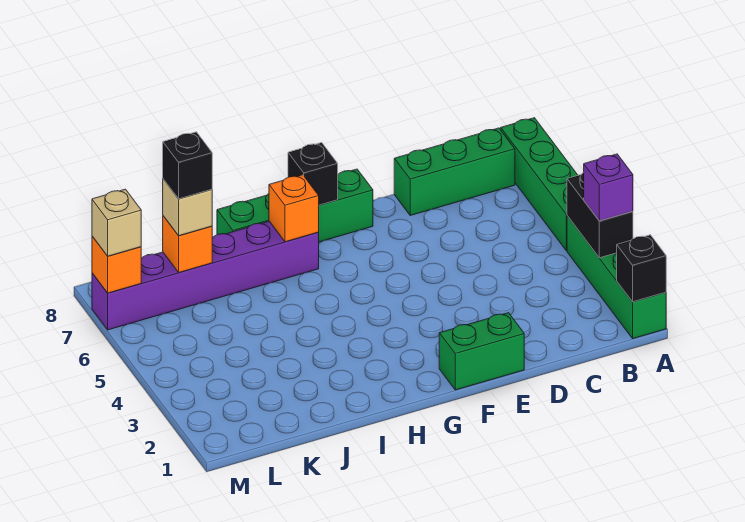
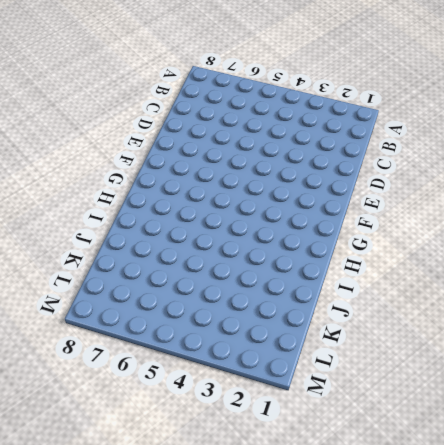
none -> green 1x4 brick [567,216,666,338]
none -> green 1x4 brick [501,118,578,251]
none -> green 1x3 brick [394,128,515,215]

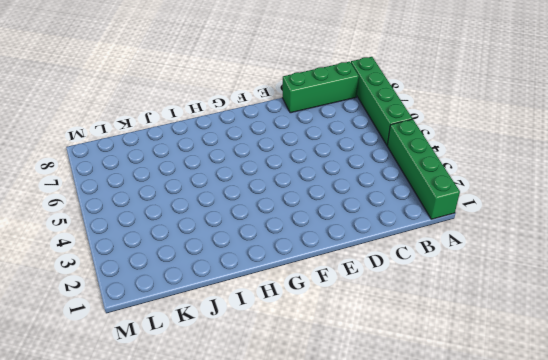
none -> green 1x2 brick [439,313,524,390]
none -> green 1x4 brick [217,169,373,242]
none -> purple 1x6 brick [92,221,319,330]

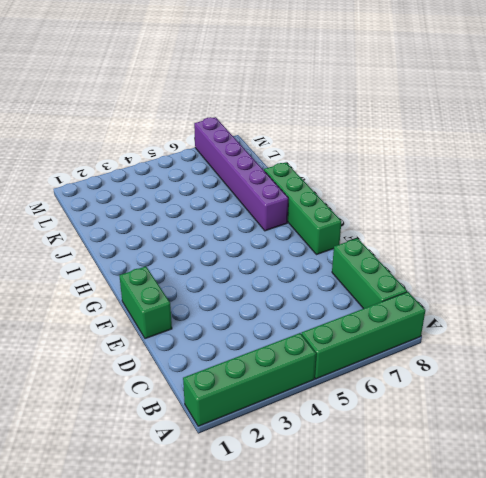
none -> black 1x1 brick [617,235,666,302]
none -> black 1x2 brick [567,173,633,258]
none -> black 1x1 brick [288,143,338,205]

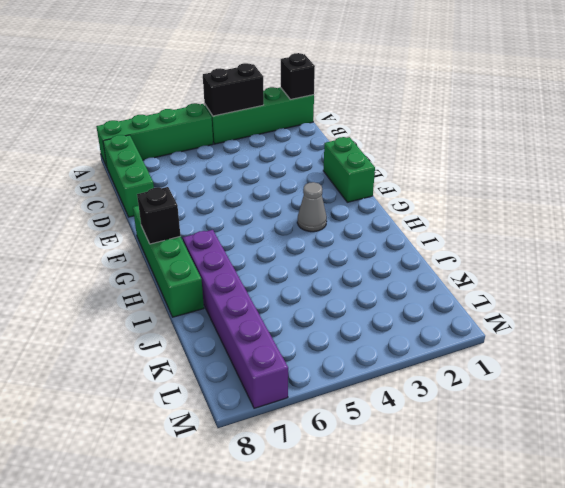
grey 1x1 cone [297,182,327,232] -> none
none -> orange 1x1 brick [269,175,319,242]
none -> orange 1x1 brick [163,216,212,272]
none -> orange 1x1 brick [92,236,142,293]

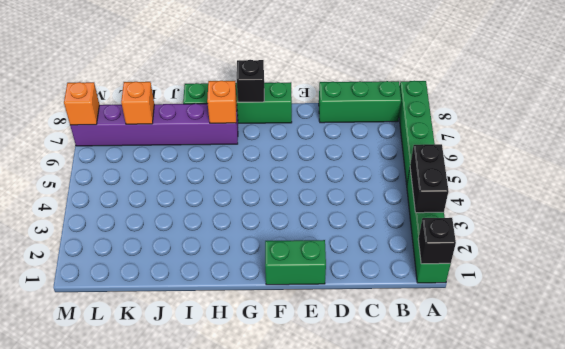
none -> purple 1x1 brick [584,154,633,221]
none -> tan 1x1 brick [163,179,212,236]
none -> tan 1x1 brick [92,189,141,256]

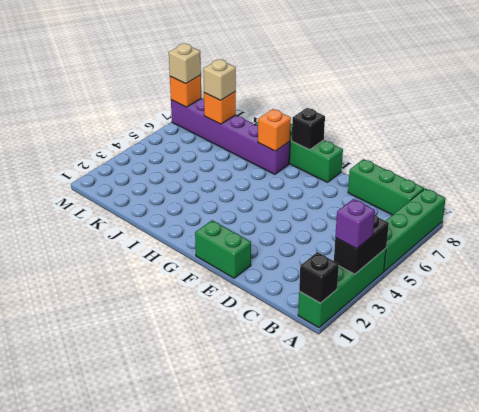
none -> black 1x1 brick [163,132,212,199]

